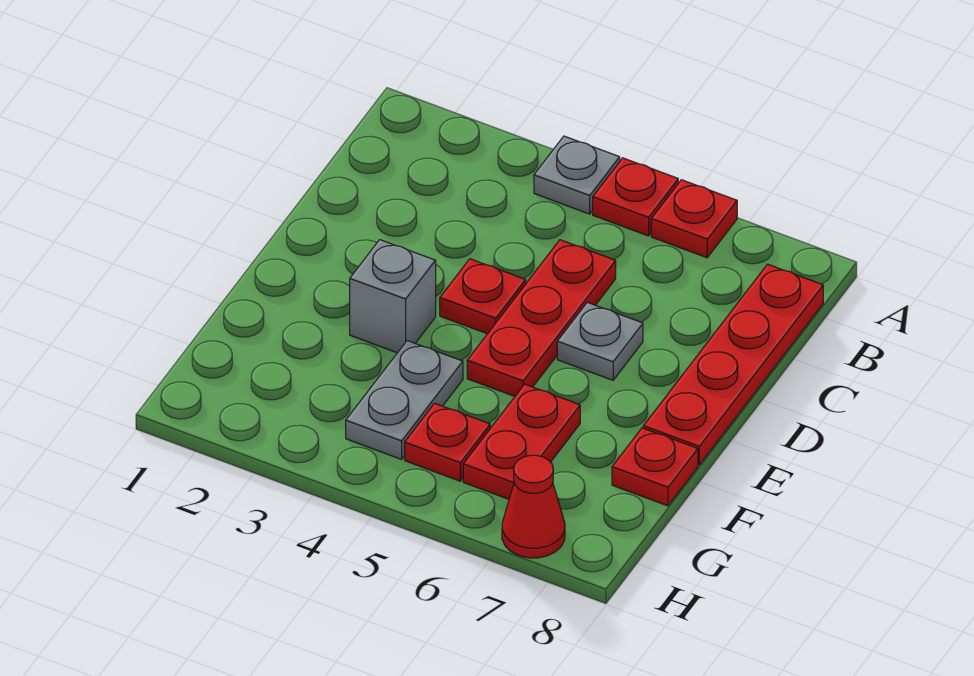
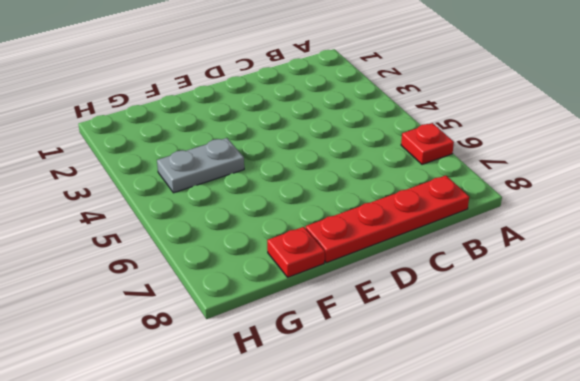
none -> grey 1x1 plate [534,136,620,214]
none -> red 1x1 plate [593,158,678,236]
none -> red 1x3 plate [467,240,616,396]

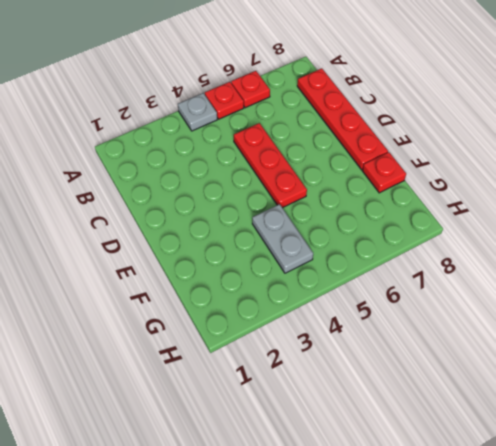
none -> red 1x1 plate [440,259,526,334]
none -> grey 1x1 plate [557,302,643,380]
none -> grey 1x1 brick [350,240,436,353]

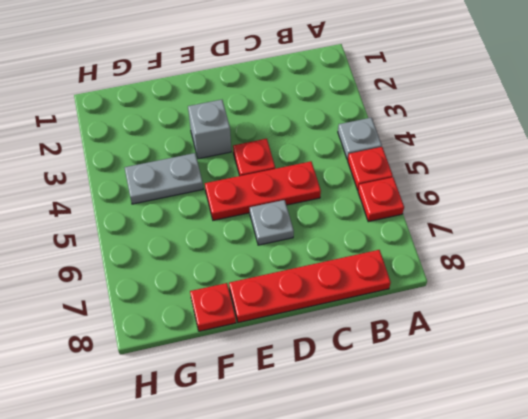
none -> red 1x2 plate [463,384,580,499]
none -> red 1x1 plate [405,403,490,481]
none -> red 1x1 cone [502,455,565,558]

